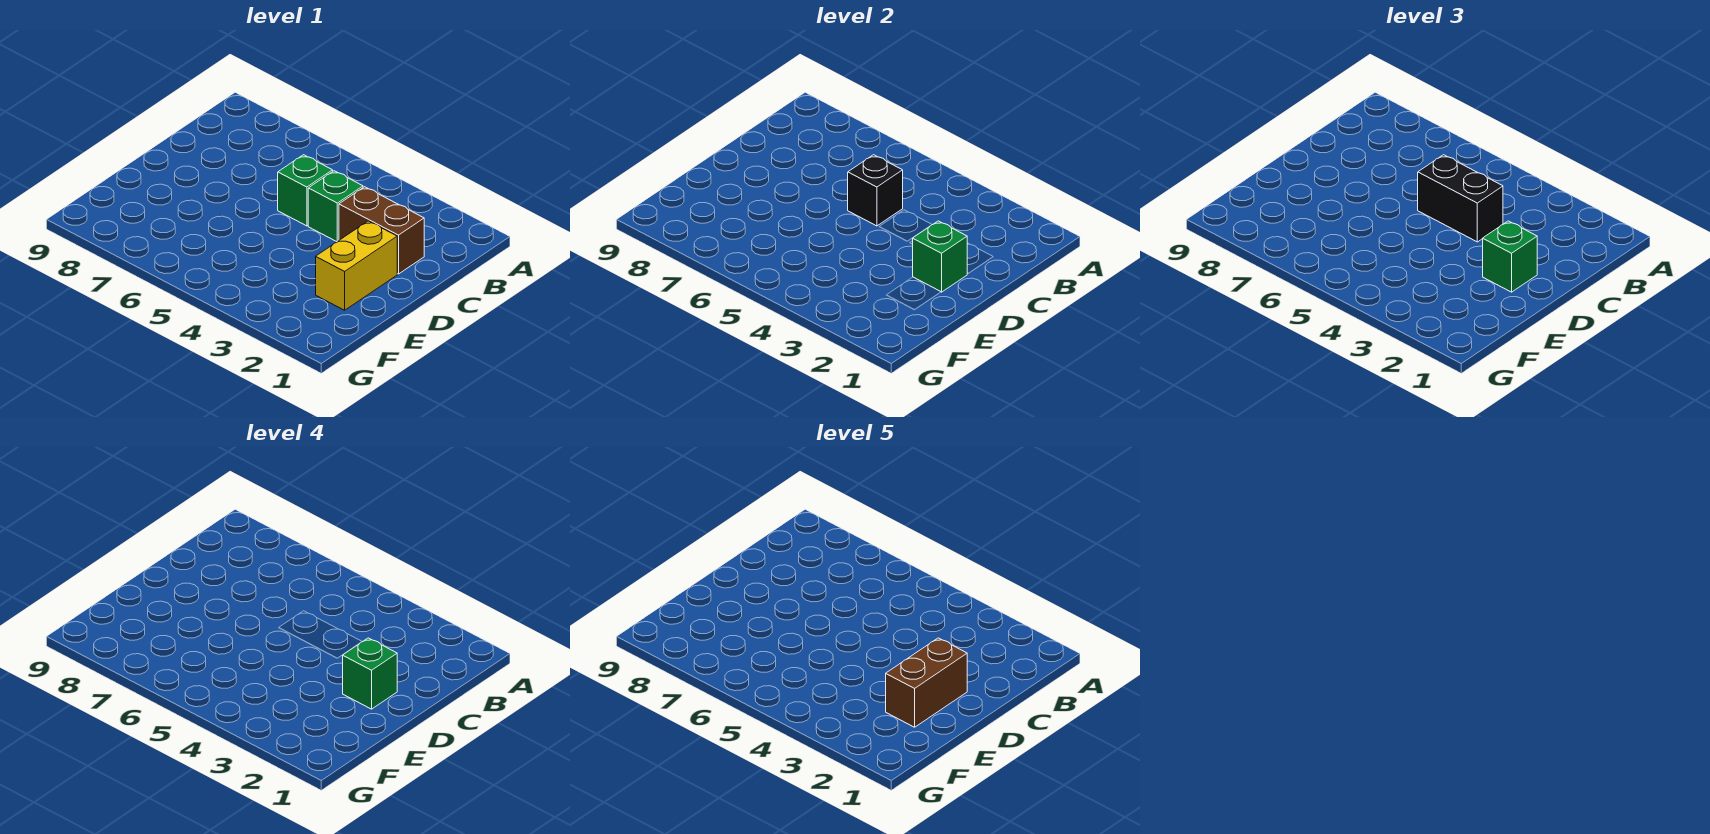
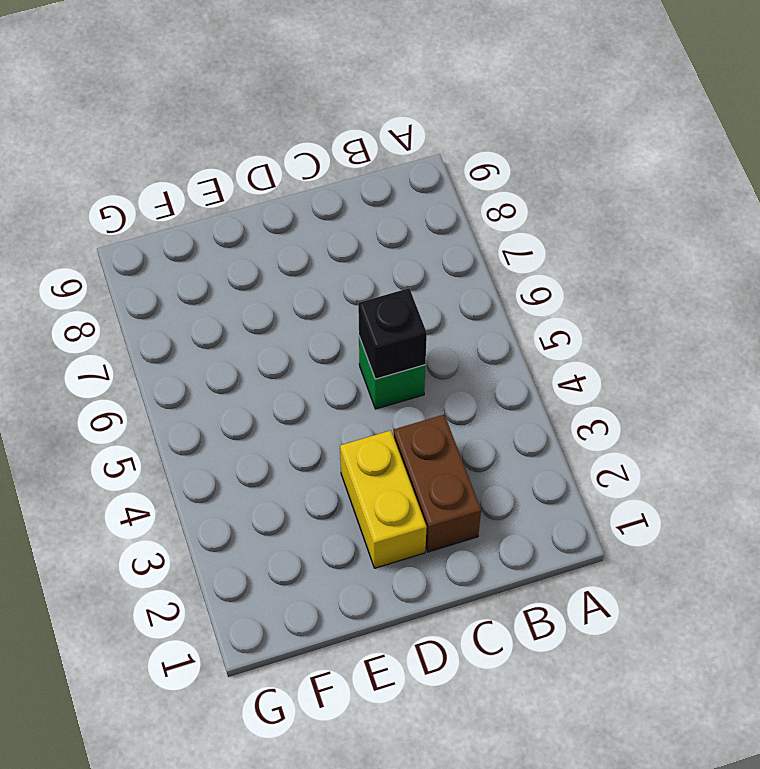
yellow 1x2 brick [340,430,427,568] -> yellow 1x2 brick turned to [316,221,397,310]
none -> green 1x1 brick [308,171,363,242]
none -> green 1x1 brick [913,221,967,292]

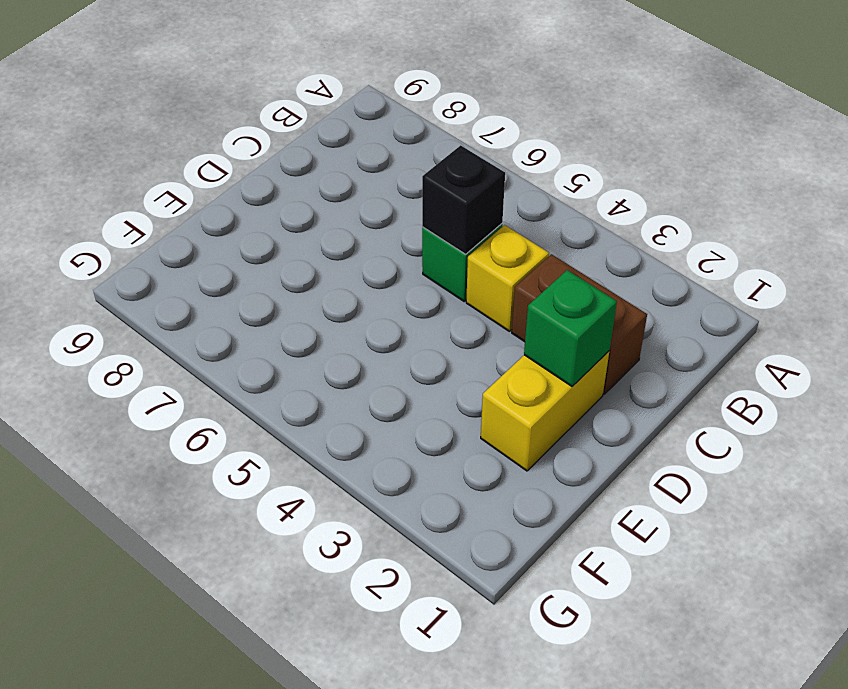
yellow 1x1 brick [466,225,549,331] -> green 1x1 brick [308,171,363,242]
none -> black 1x2 brick [1418,155,1503,242]
none -> green 1x1 brick [1483,221,1537,292]

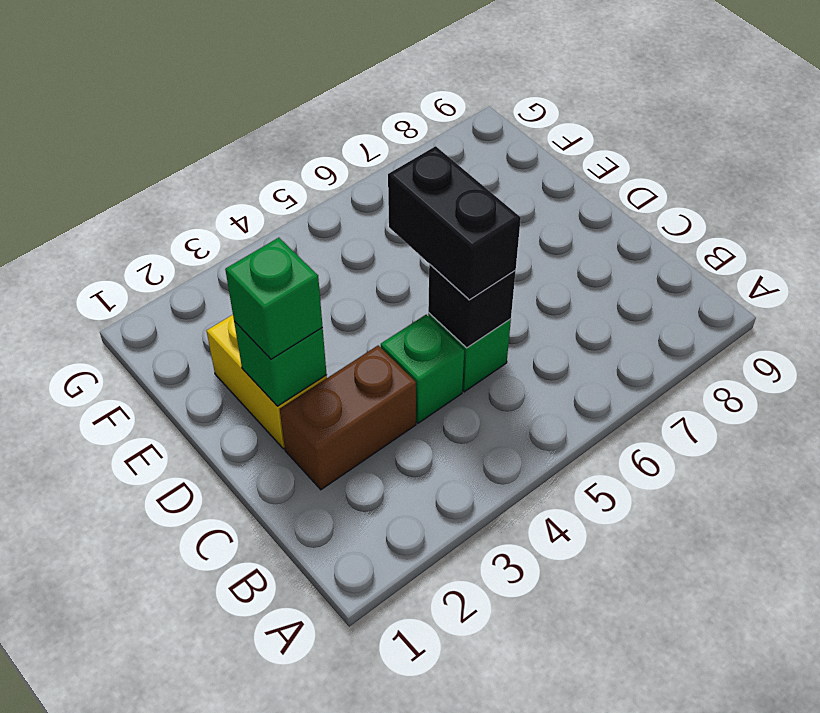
black 1x2 brick [388,146,521,300] -> black 1x2 brick turned to [1418,155,1503,242]
none -> green 1x1 brick [343,638,397,709]
none -> brown 1x2 brick [886,638,967,727]

